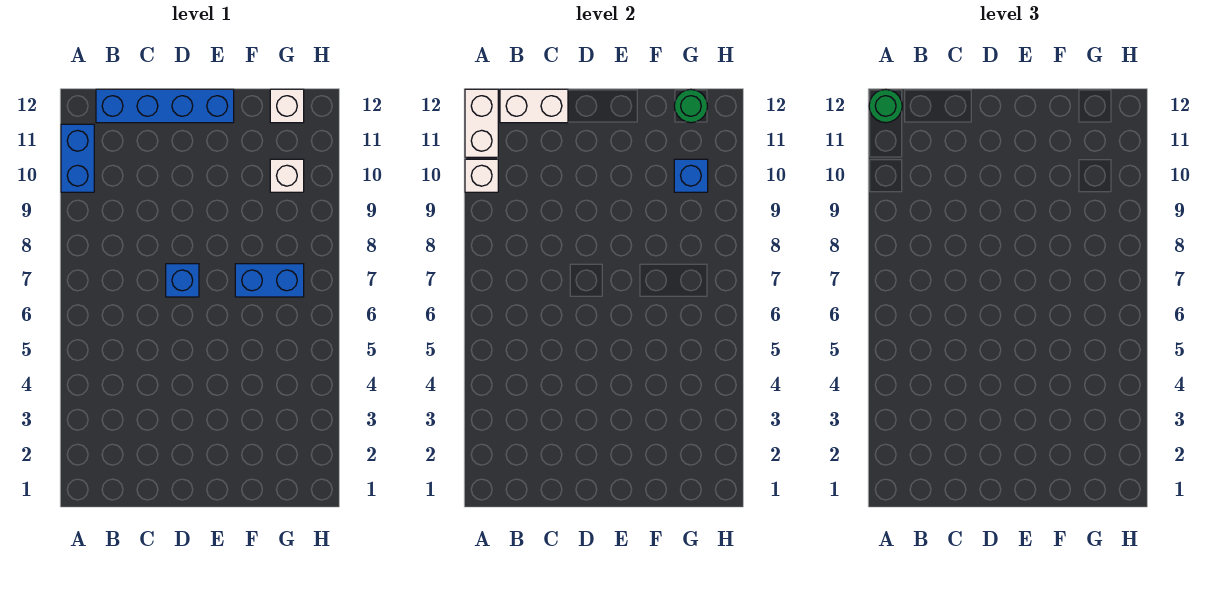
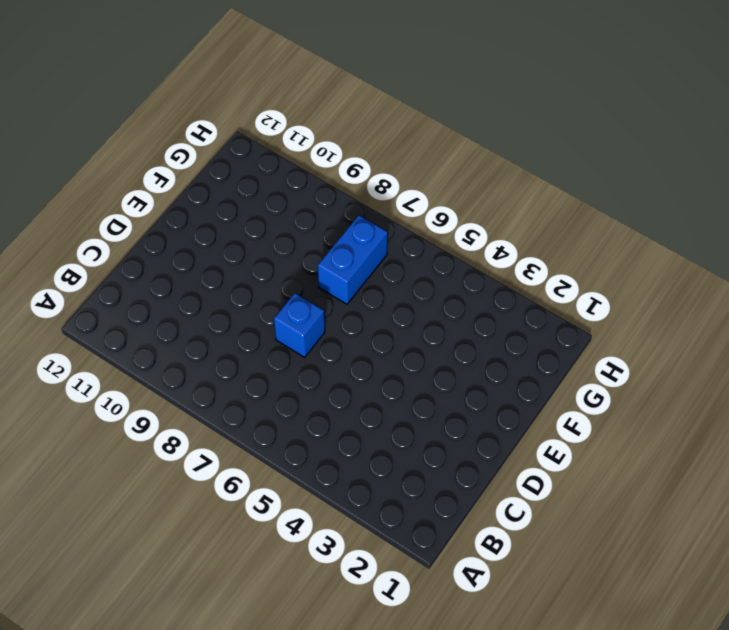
none -> blue 1x2 brick [61,124,94,192]
none -> blue 1x4 brick [96,89,234,123]
none -> white 1x1 brick [270,159,304,192]

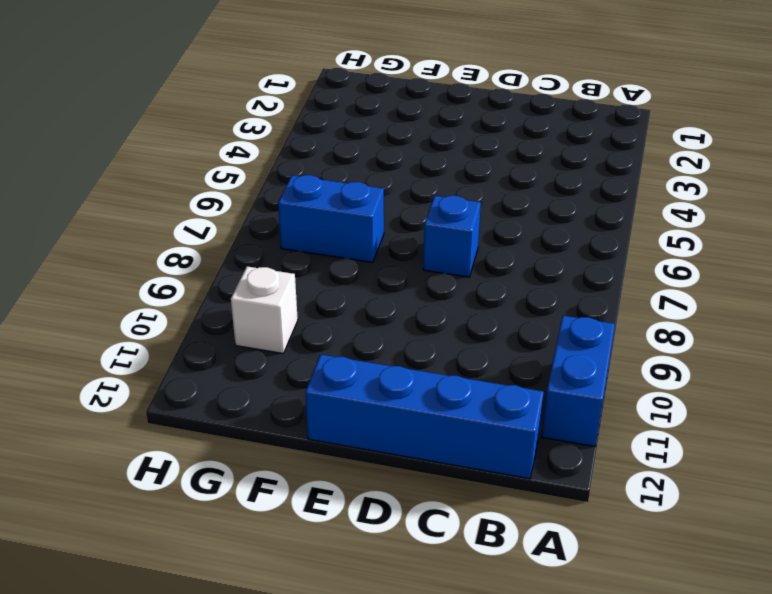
none -> white 1x1 brick [270,89,304,123]
none -> white 1x1 brick [465,159,498,192]
none -> white 1x2 brick [465,89,498,157]

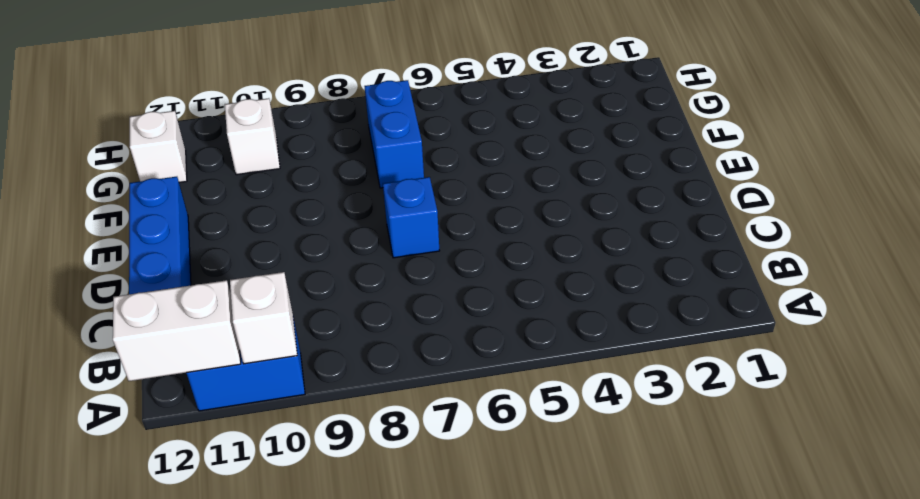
none -> white 1x2 brick [500,89,568,123]
none -> blue 1x1 brick [674,159,708,192]
none -> green 1x1 round brick [674,89,707,123]

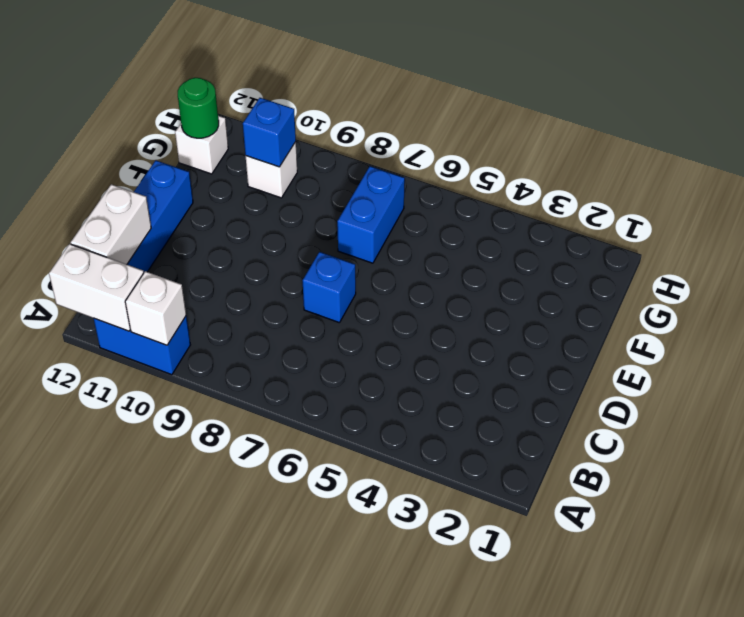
none -> green 1x1 round brick [869,89,902,123]

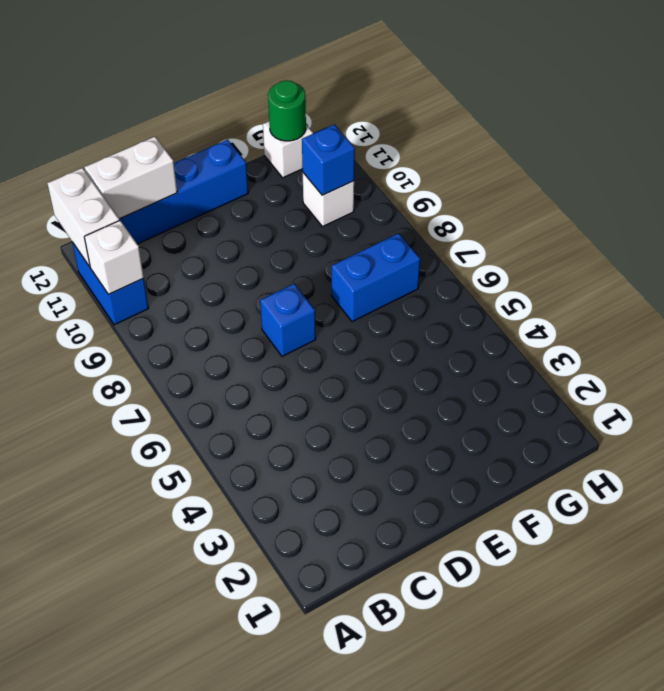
none -> green 1x1 round brick [869,89,902,123]

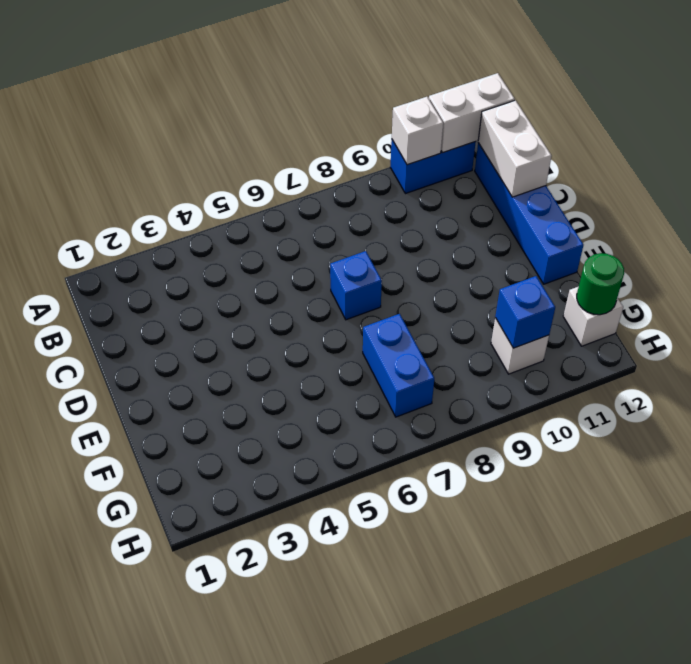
none -> green 1x1 round brick [869,89,902,123]

